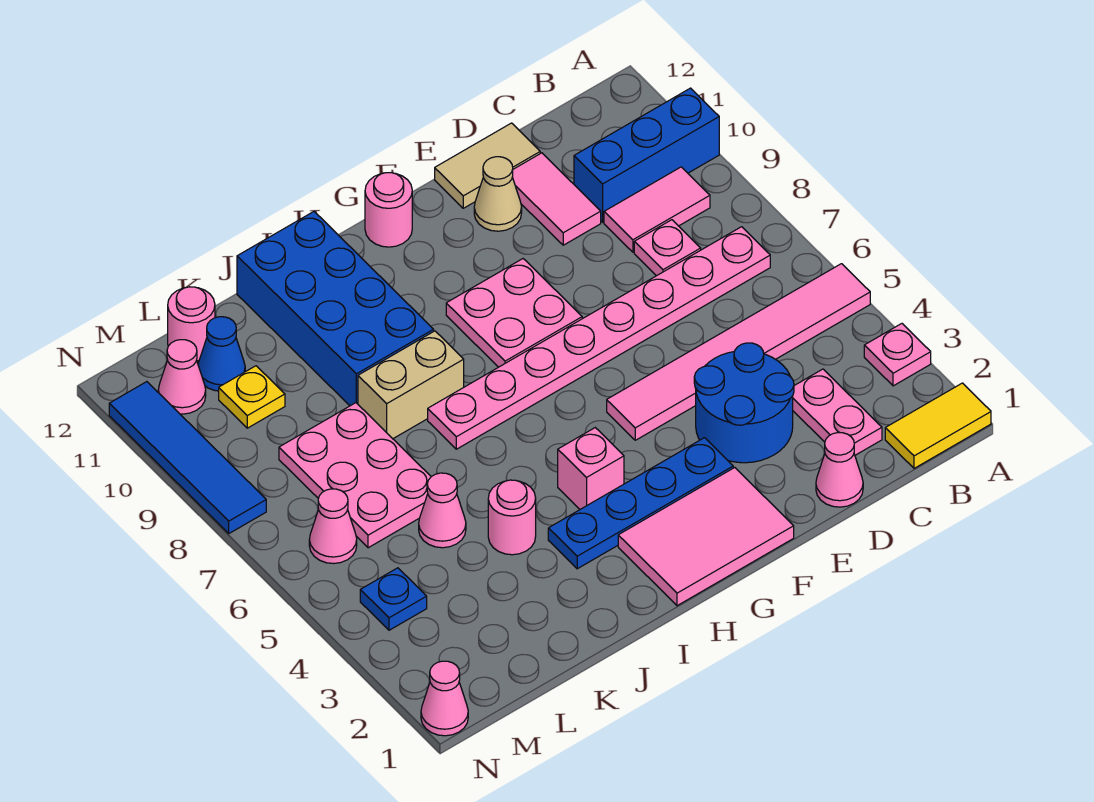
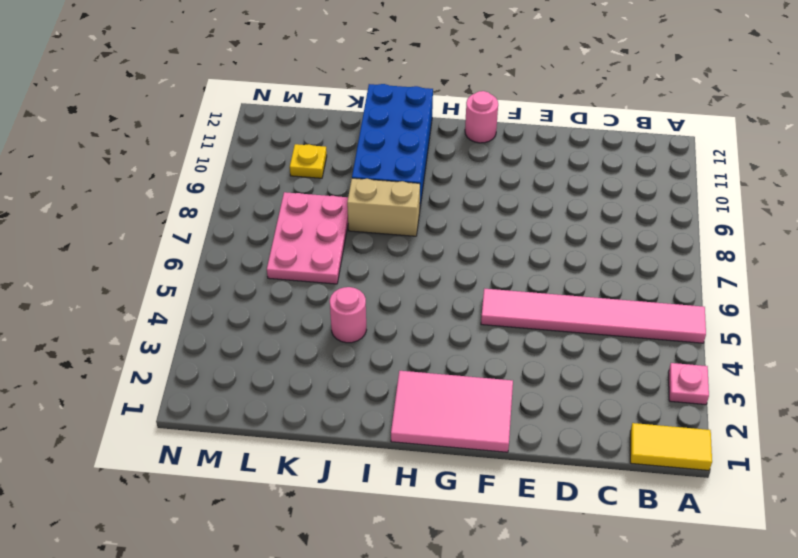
none -> blue 1x3 brick [574,88,719,222]
none -> pink 1x8 plate [428,227,770,449]
none -> pink 1x2 tile [604,167,710,252]
none -> pink 1x2 plate [793,369,882,455]

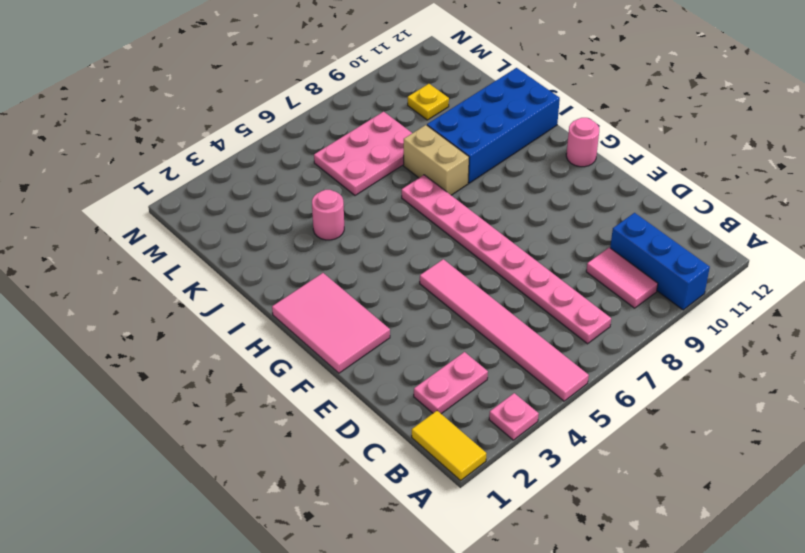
none -> pink 1x1 plate [634,220,701,276]
none -> pink 1x1 cone [816,433,863,507]
none -> blue 2x2 round brick [694,343,794,463]
none -> pink 1x2 tile [512,153,601,245]

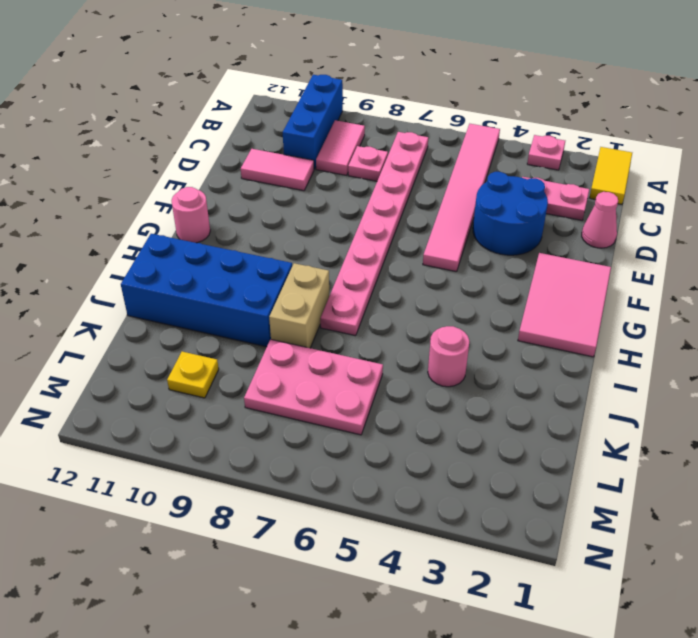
none -> tan 1x2 tile [435,123,540,208]
none -> tan 1x1 cone [474,157,522,231]
none -> blue 1x4 plate [548,438,733,569]
none -> pink 2x2 plate [446,259,582,367]

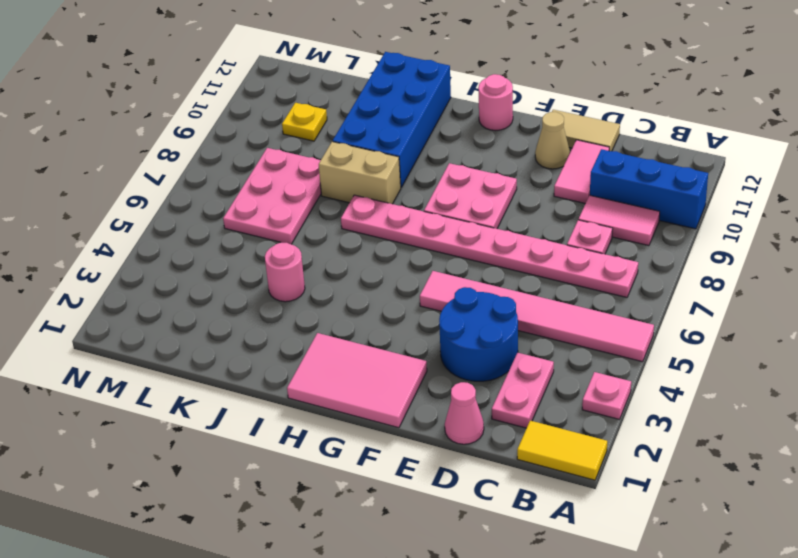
none -> blue 1x4 plate [548,438,733,569]
none -> pink 1x1 brick [558,428,624,509]
none -> pink 1x1 cone [419,473,466,548]
none -> blue 1x1 cone [198,317,245,391]

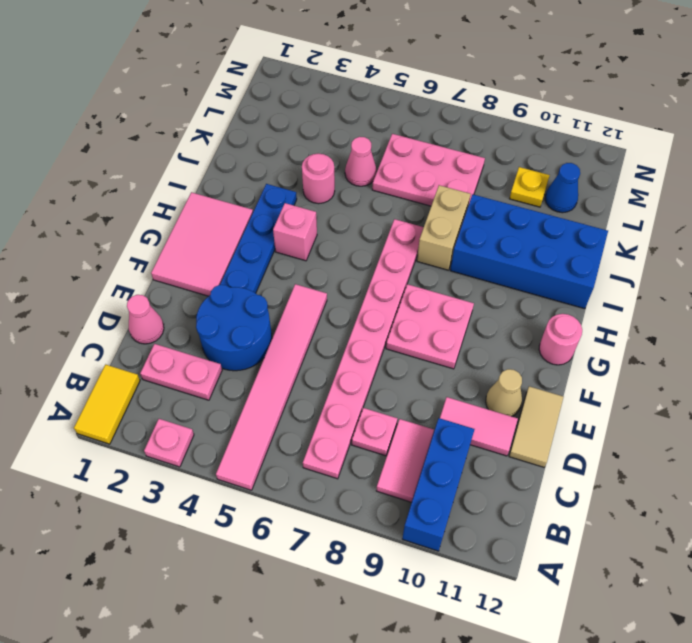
none -> pink 1x1 round brick [168,287,215,361]
none -> blue 1x1 plate [360,568,427,630]
none -> pink 1x1 cone [309,489,357,564]
none -> pink 1x1 cone [158,340,206,414]

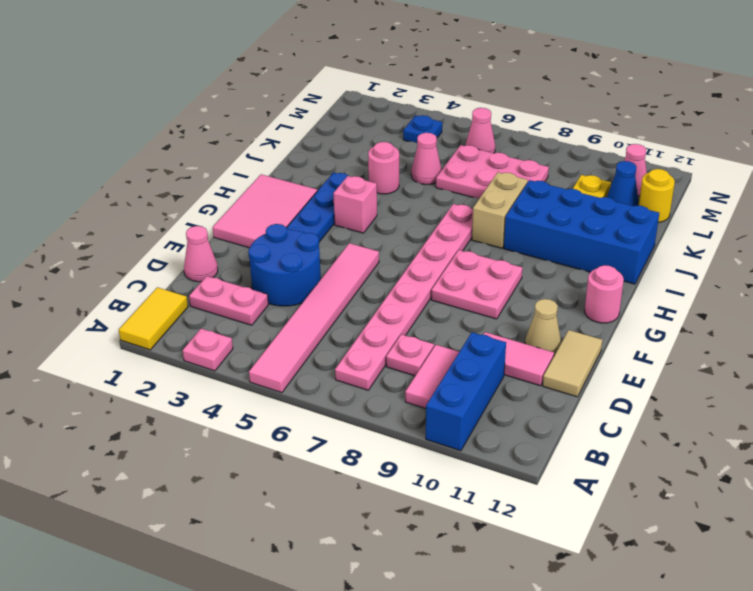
yellow 1x1 round brick [639,169,675,222] -> pink 1x1 round brick [168,287,215,361]
none -> pink 1x1 cone [421,661,468,736]
none -> blue 1x4 tile [109,382,266,533]

